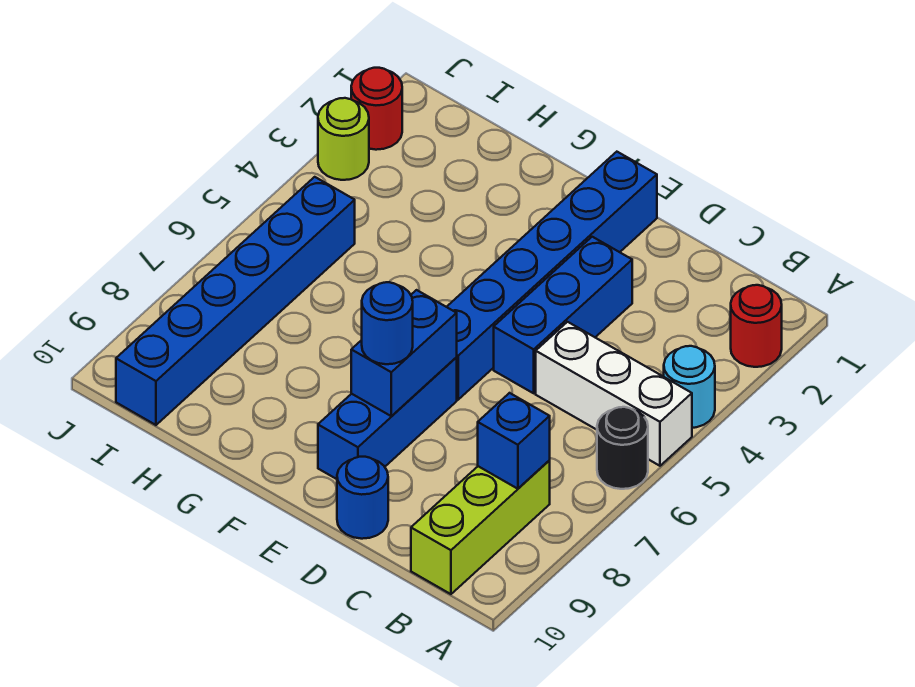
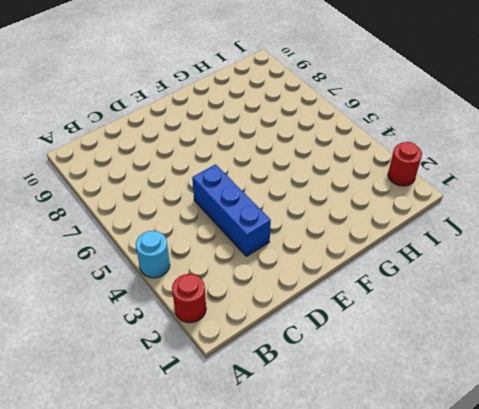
none -> white 1x3 brick [536,322,692,466]
none -> black 1x1 round brick [597,407,648,489]
none -> lime 1x3 brick [411,461,550,594]

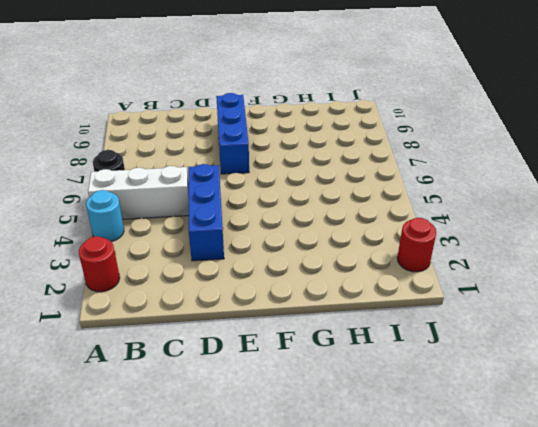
none -> lime 1x3 brick [411,461,550,594]
none -> blue 1x1 round brick [337,457,388,539]
none -> blue 1x6 brick [447,152,657,400]

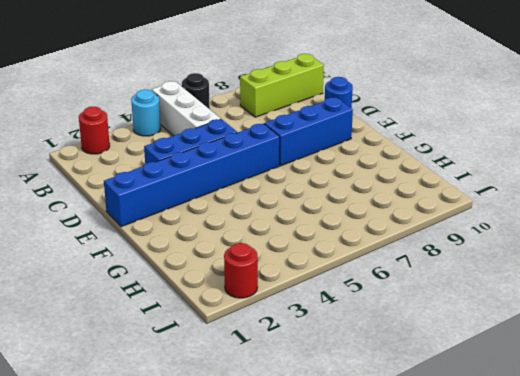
none -> blue 1x6 brick [116,177,355,425]
none -> lime 1x1 round brick [318,98,369,180]
none -> blue 1x1 brick [478,393,550,489]

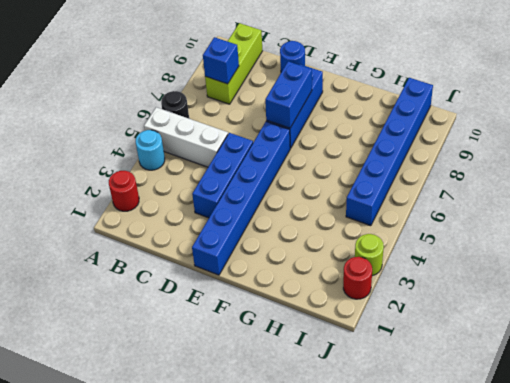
none -> blue 1x1 round brick [362,282,413,364]

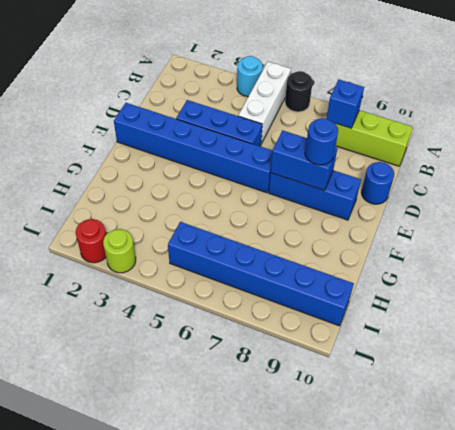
none -> red 1x1 round brick [731,285,782,367]

